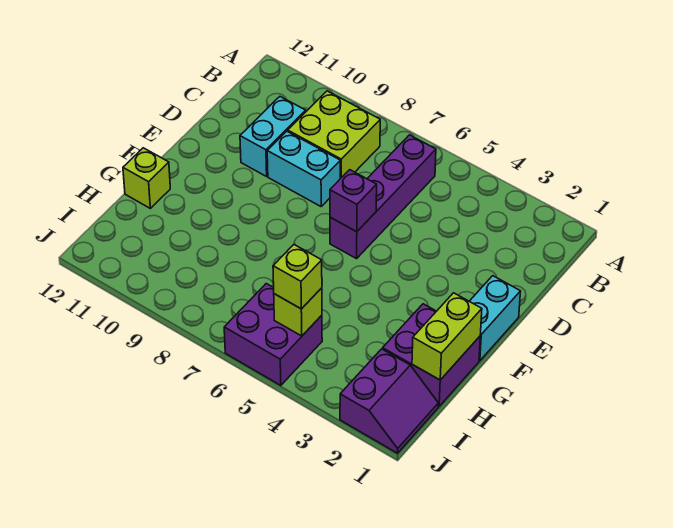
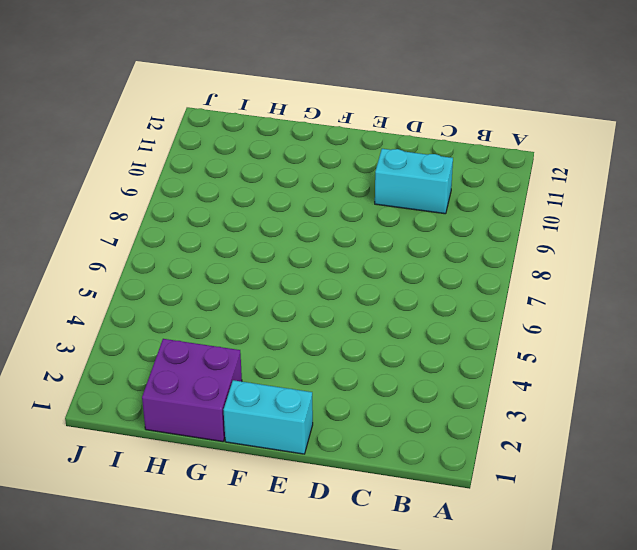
none -> purple 1x4 brick [330,135,436,259]
none -> lime 2x2 brick [288,91,380,179]
none -> cyan 1x2 brick [267,131,340,206]

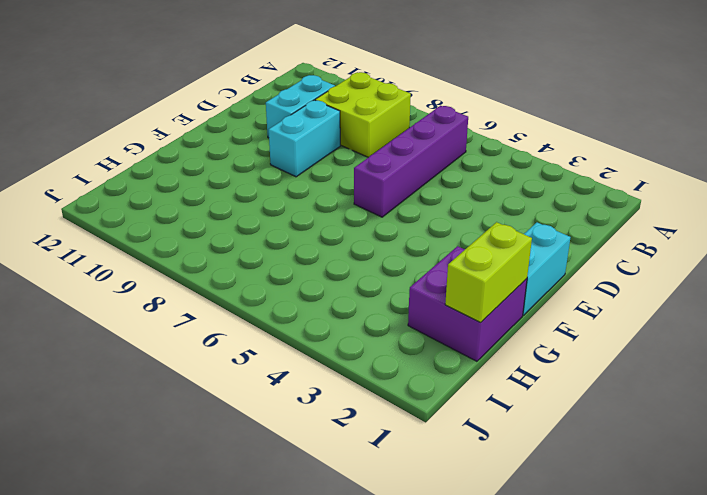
cyan 1x2 brick [269,100,340,177] -> cyan 1x2 brick turned to [267,131,340,206]
none -> lime 1x1 brick [123,148,170,208]
none -> purple 2x2 slope [340,349,438,453]
none -> purple 2x2 brick [224,284,322,385]

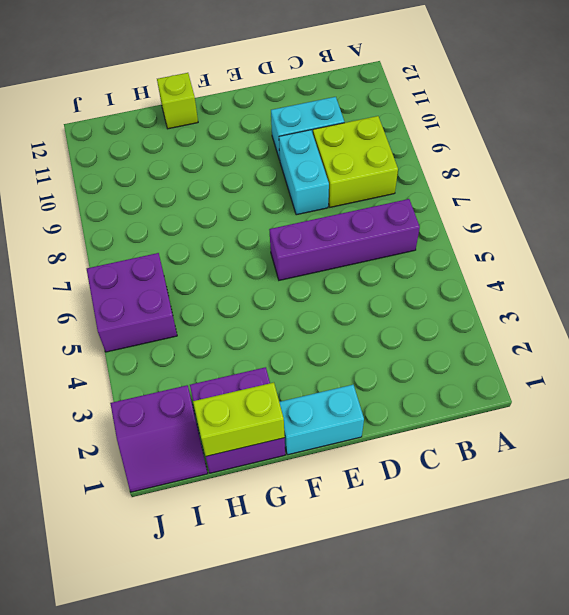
none -> purple 1x1 brick [330,170,377,232]
none -> lime 1x1 brick [274,288,322,336]
none -> lime 1x1 brick [273,245,322,309]

